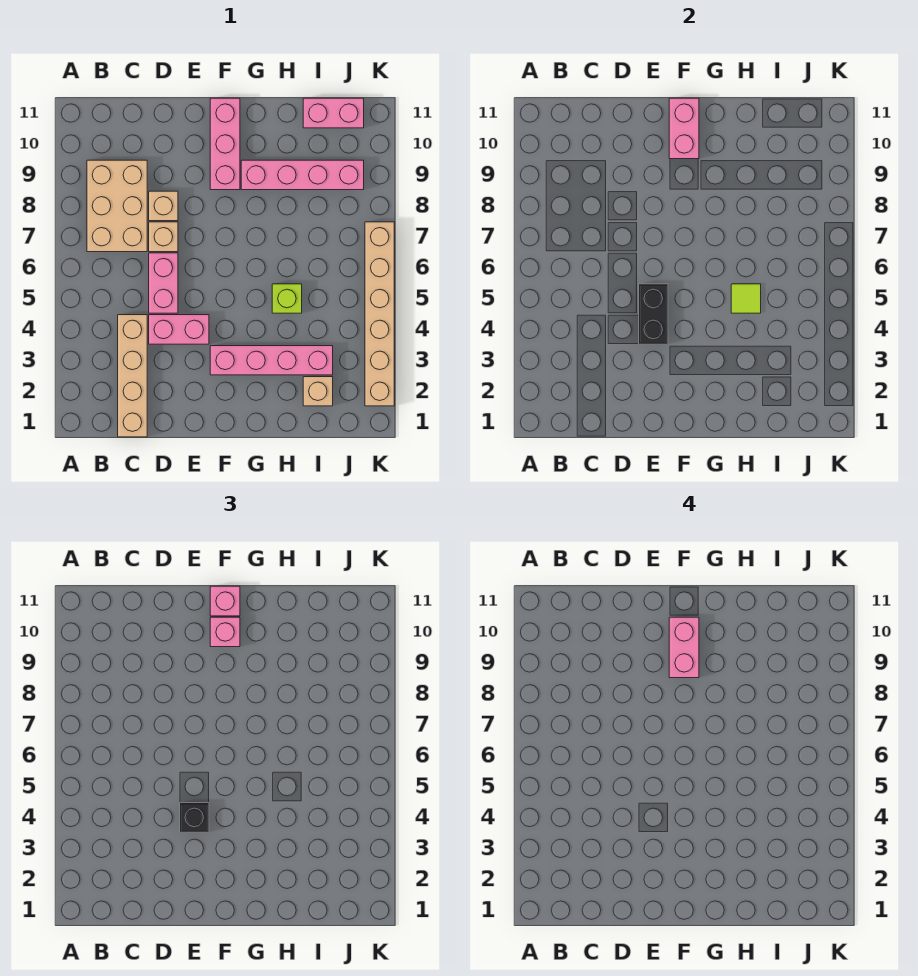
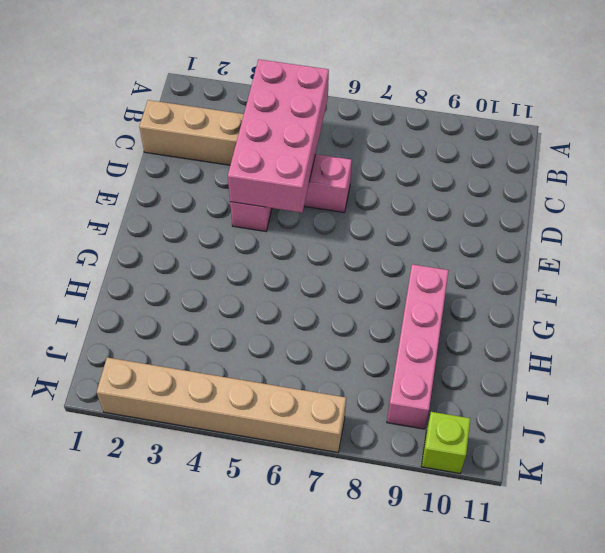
pink 2x4 brick [228,59,329,213] -> black 1x2 brick [639,284,668,344]
lime 1x1 brick [421,412,470,473] -> lime 1x1 brick moved to [272,284,302,313]
none -> tan 2x3 brick [87,160,147,252]
none -> tan 1x1 brick [149,222,178,252]
none -> tan 1x1 brick [149,191,178,221]

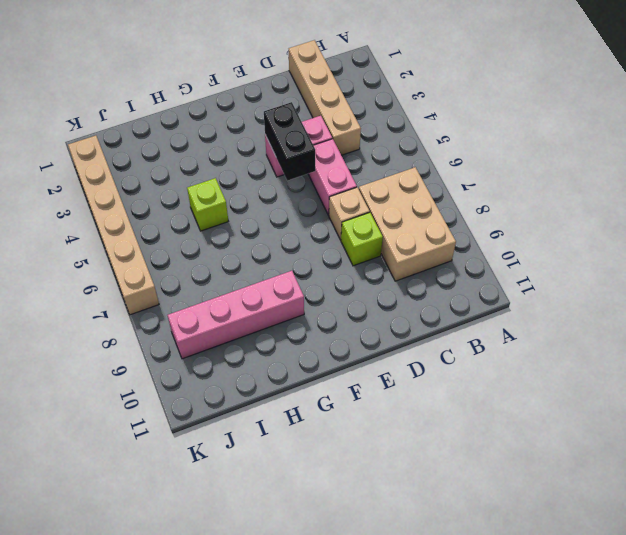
lime 1x1 brick [341,213,383,266] -> tan 1x1 brick [149,191,178,221]
none -> pink 1x4 brick [210,346,333,375]
none -> pink 1x3 brick [210,98,240,190]
none -> tan 1x1 brick [303,377,333,406]

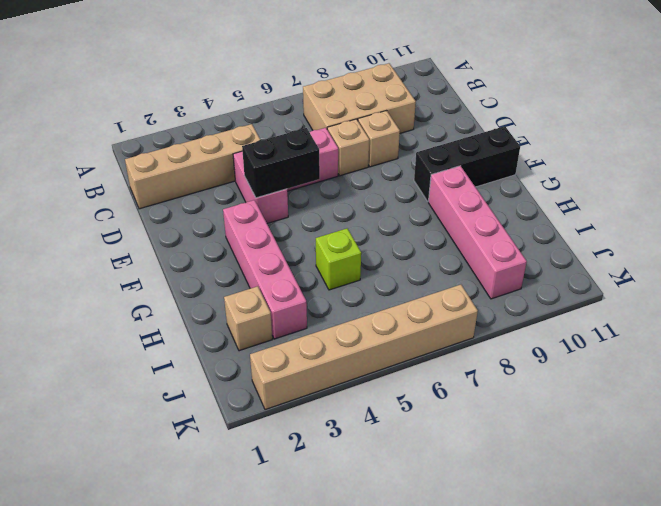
black 1x3 brick [414,126,520,202] -> pink 1x3 brick [210,98,240,190]
none -> pink 1x2 brick [303,98,364,128]
none -> pink 1x2 brick [669,98,699,159]
none -> lime 1x1 tile [731,284,761,313]

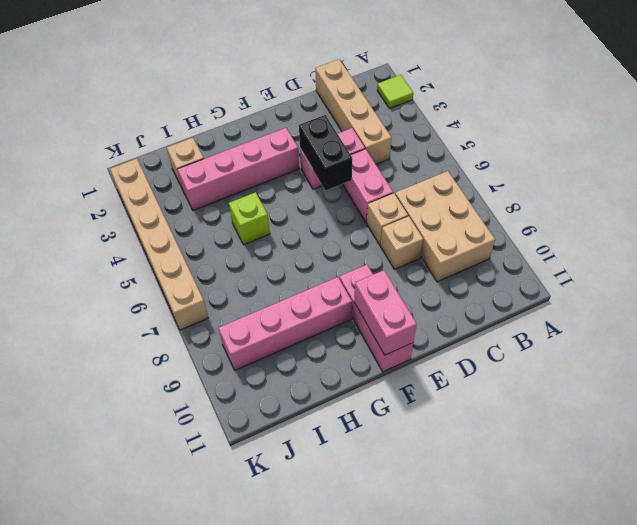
lime 1x1 tile [377,75,413,109] -> lime 1x1 tile moved to [731,284,761,313]
none -> pink 1x2 brick [303,98,364,128]
none -> black 1x1 brick [180,803,209,832]
none -> pink 1x1 brick [210,617,240,647]

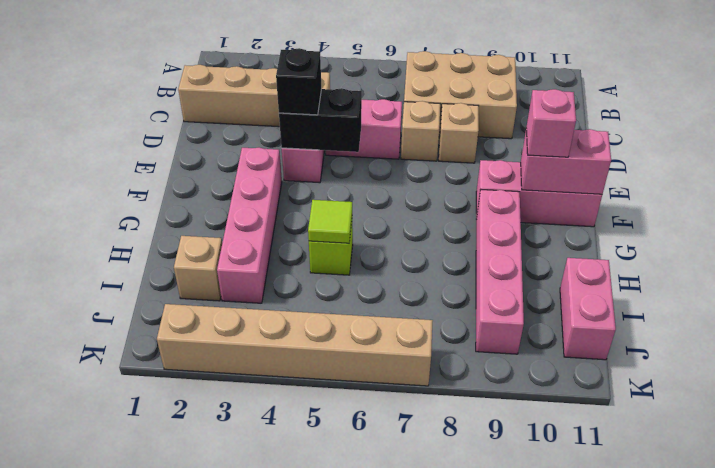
none -> pink 1x1 brick [210,586,240,616]
none -> pink 1x2 brick [669,617,699,678]

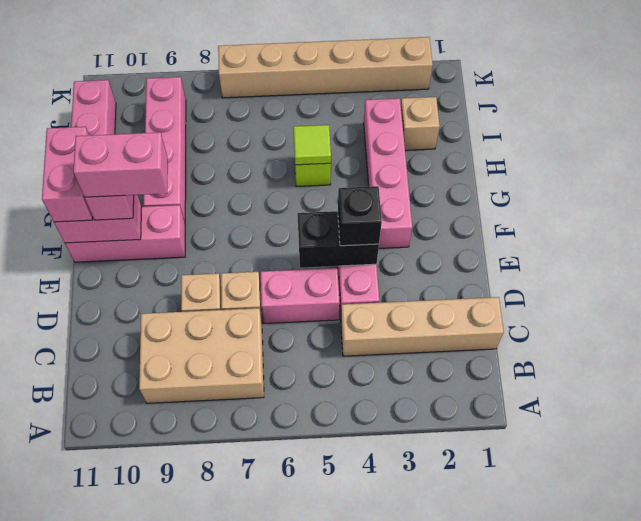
pink 1x2 brick [42,127,93,222] -> pink 1x1 brick [210,586,240,616]

